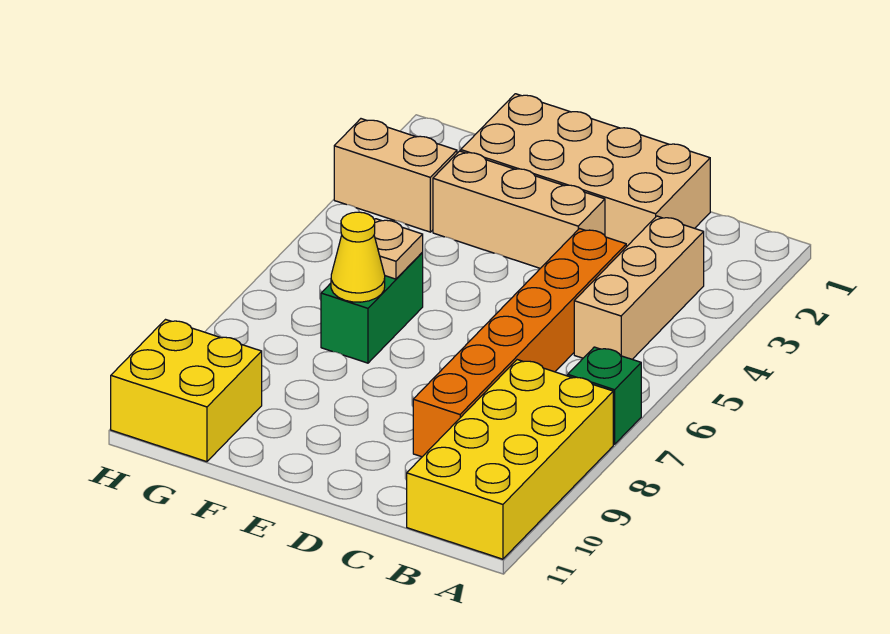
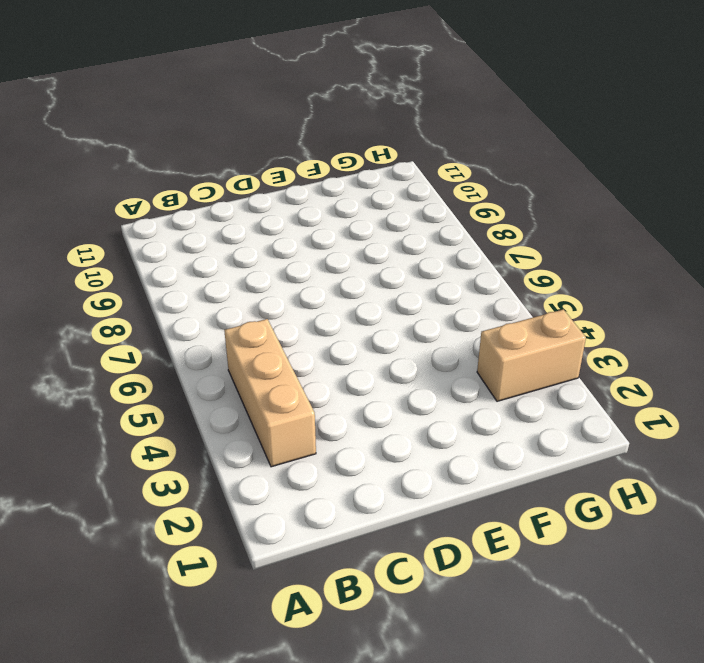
none -> green 1x1 brick [568,347,641,444]
none -> yellow 2x4 brick [407,360,613,559]

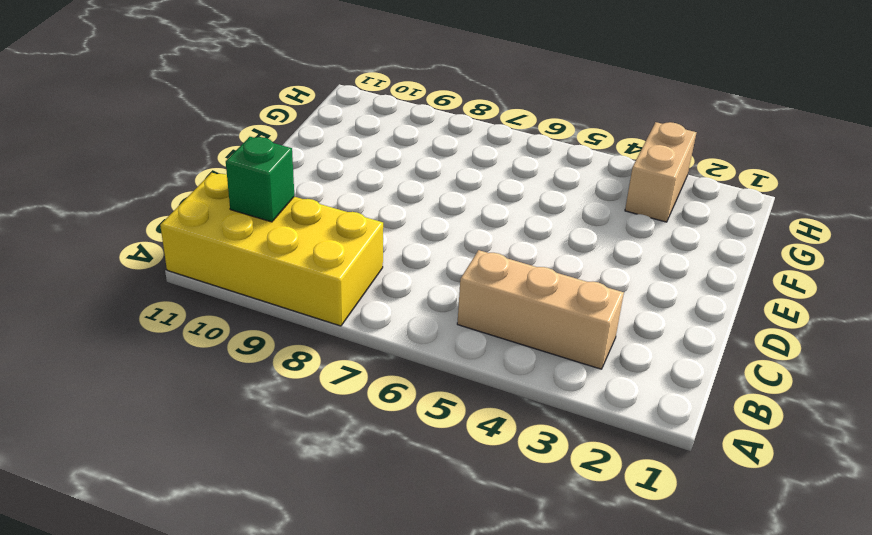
green 1x1 brick [226,137,294,222] -> green 1x1 brick moved to [568,347,641,444]
none -> tan 2x4 brick [461,94,710,247]
none -> orange 1x6 brick [413,229,626,457]

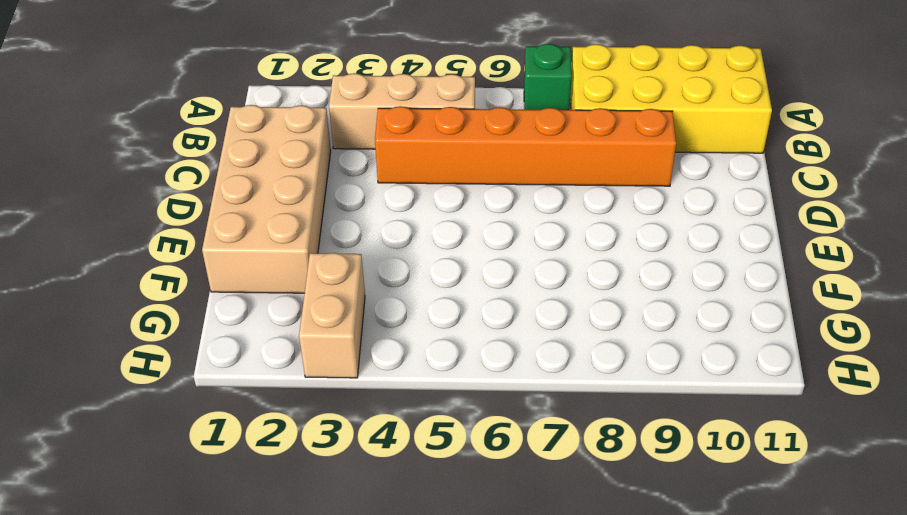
none -> tan 1x3 brick [433,151,605,268]
none -> green 1x2 brick [321,253,423,363]

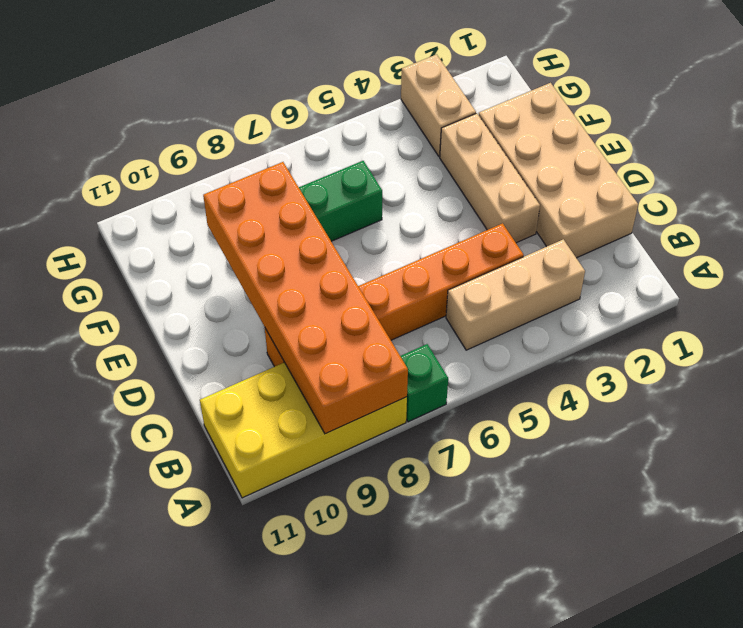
orange 2x6 brick [203,162,408,434] -> none
none -> yellow 2x2 brick [111,320,262,462]
none -> tan 1x1 plate [374,219,423,279]

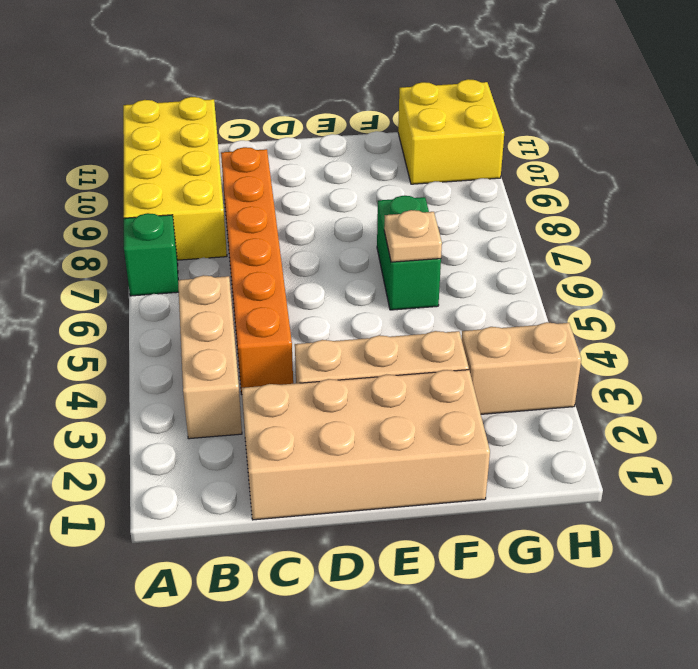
none -> yellow 1x1 cone [331,212,385,302]

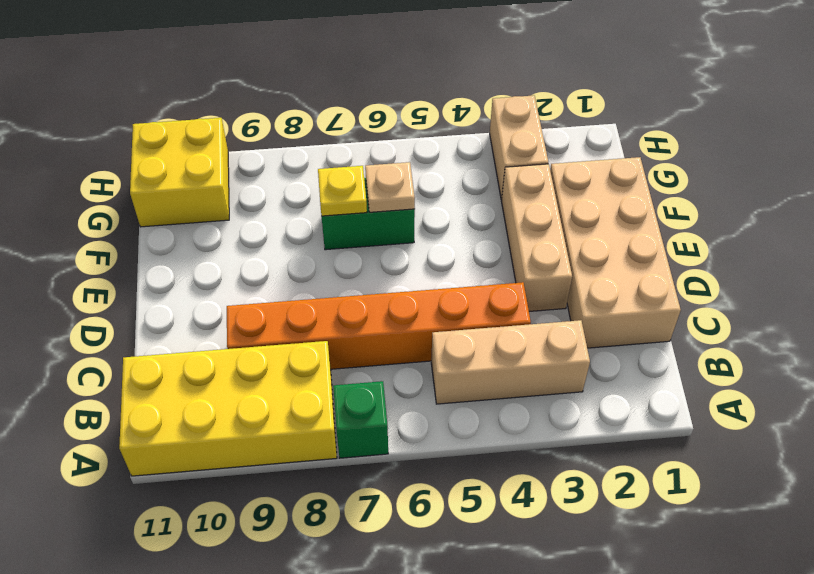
yellow 1x1 plate [318,166,367,216] -> yellow 1x1 cone [331,212,385,302]

